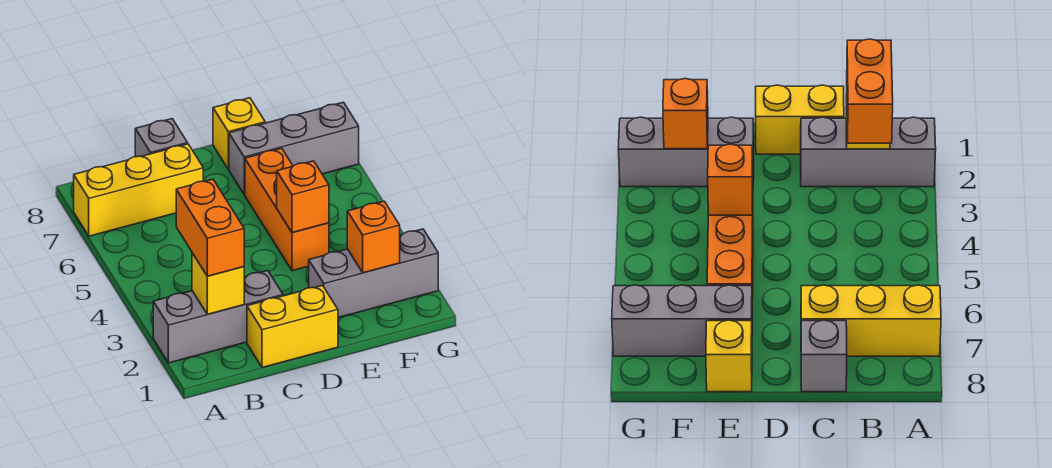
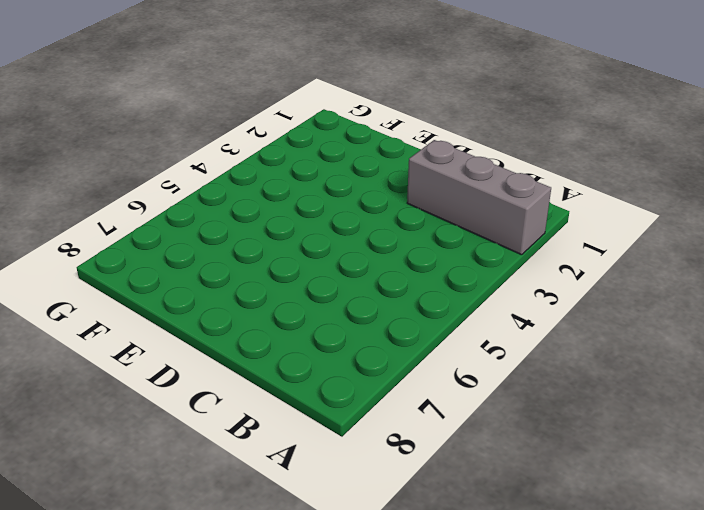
none -> yellow 1x3 brick [74,144,203,236]
none -> yellow 1x2 brick [247,286,338,367]
none -> grey 1x1 brick [135,119,188,157]

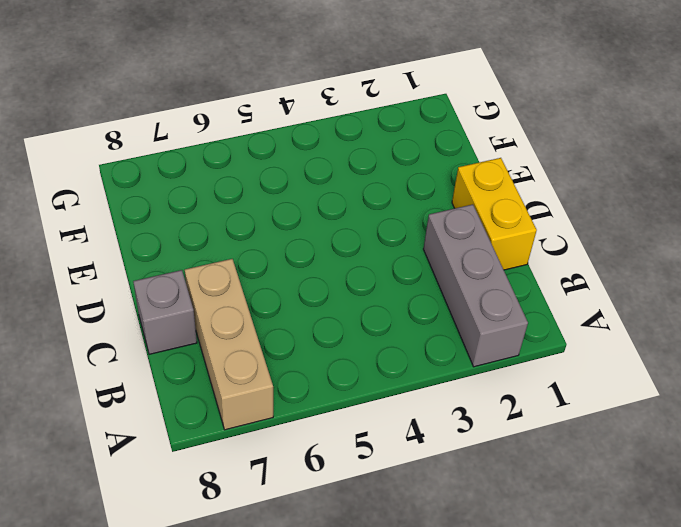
tan 1x3 brick [185,259,273,430] -> yellow 1x3 brick [74,144,203,236]
none -> grey 1x3 brick [309,229,438,318]
none -> orange 1x3 brick [245,148,329,271]
none -> grey 1x3 brick [229,102,359,195]

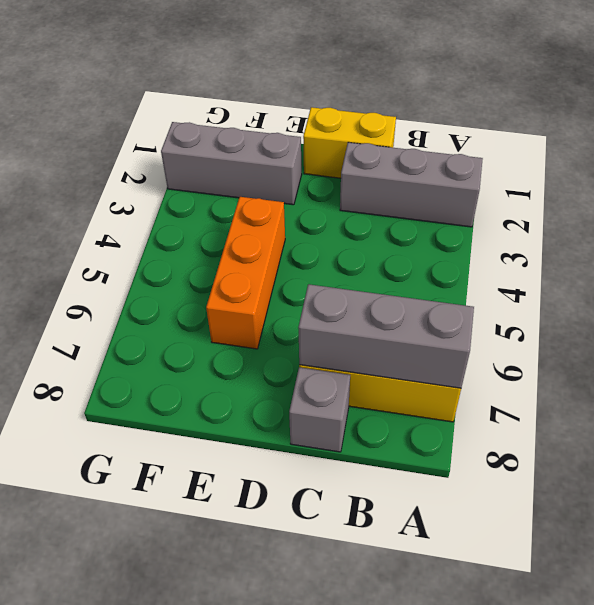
grey 1x3 brick [298,284,474,388] -> grey 1x3 brick moved to [229,102,359,195]
none -> yellow 1x1 brick [213,98,265,169]
none -> yellow 1x1 brick [192,253,244,314]
none -> orange 1x1 brick [277,161,329,232]

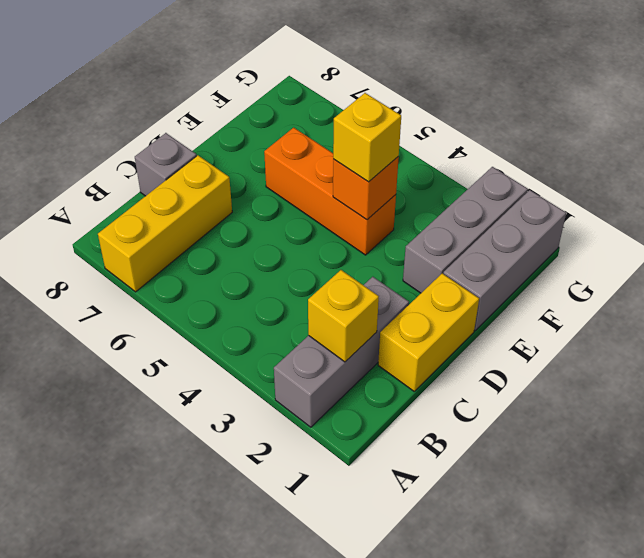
grey 1x3 brick [443,190,566,330] -> grey 1x3 brick moved to [229,102,359,195]
yellow 1x1 brick [333,93,401,182] -> yellow 1x1 brick moved to [213,98,265,169]
none -> orange 1x1 brick [347,201,400,273]
none -> orange 1x2 brick [176,179,244,276]

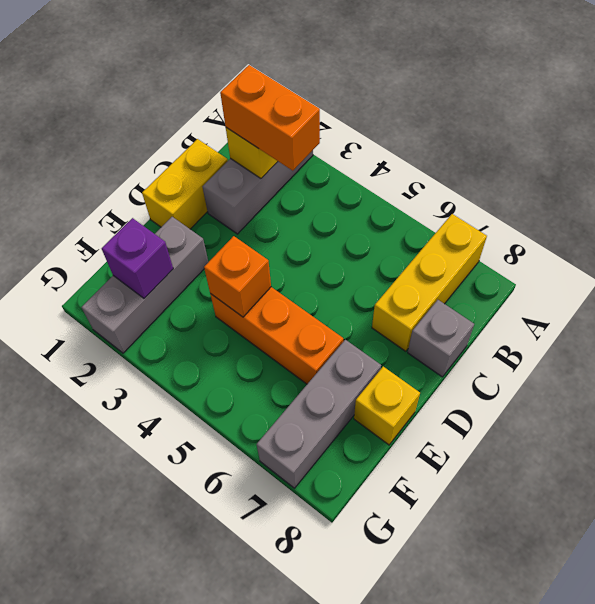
purple 1x1 brick [102,218,173,298] -> orange 1x1 brick [347,201,400,273]

